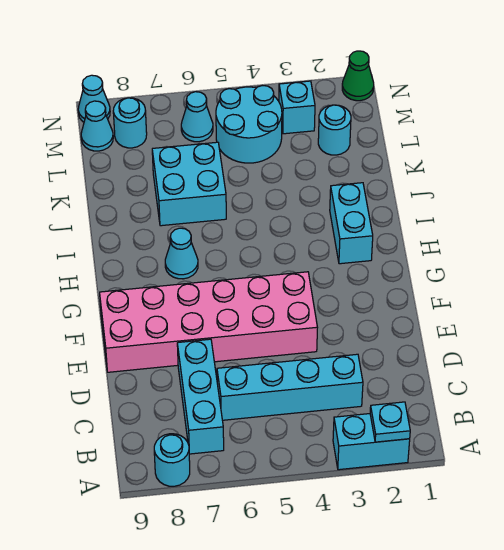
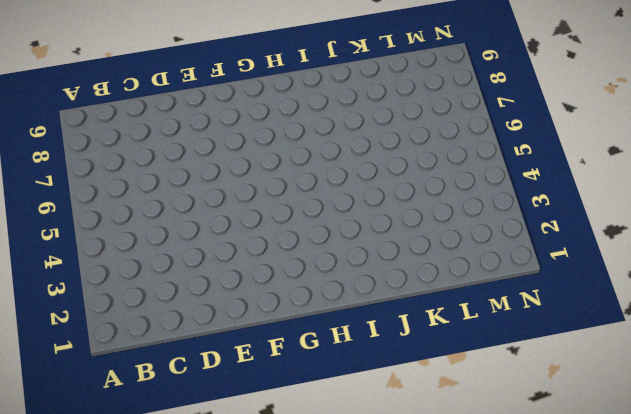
none -> cyan 1x2 brick [333,414,410,470]
none -> cyan 1x1 round brick [154,434,190,486]
none -> cyan 1x3 brick [177,339,224,454]

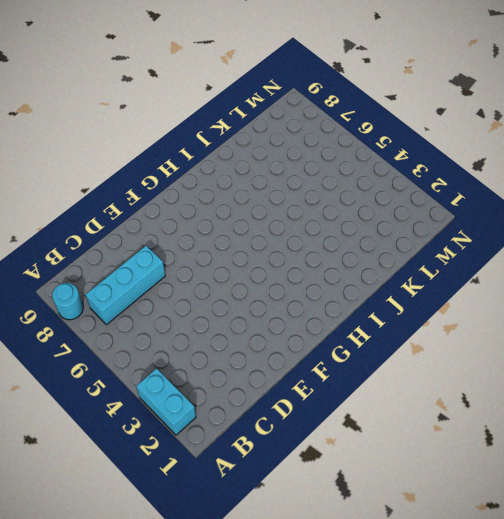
none -> cyan 1x4 brick [217,354,363,420]
none -> pink 2x6 brick [100,272,318,372]
none -> cyan 1x2 brick [330,183,373,264]

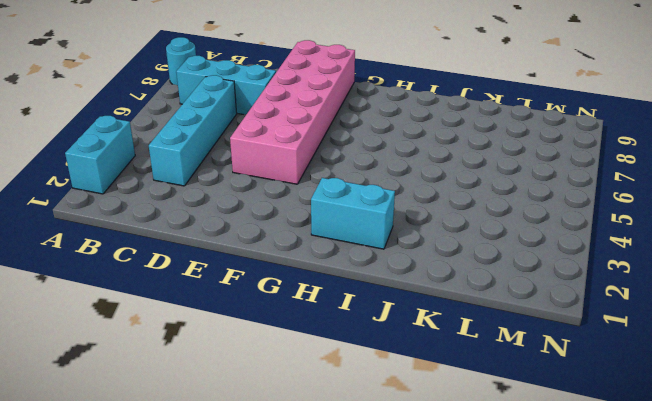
none -> cyan 1x1 cone [165,228,198,279]
none -> cyan 2x2 brick [152,142,226,226]
none -> cyan 1x1 round brick [318,105,351,155]

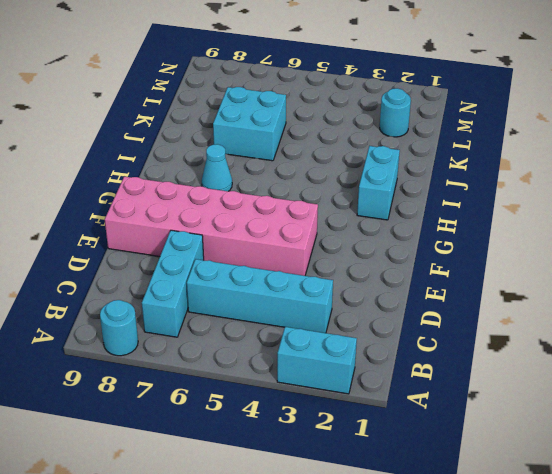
none -> cyan 2x2 round brick [216,86,282,163]
none -> cyan 1x1 brick [279,81,315,134]
none -> cyan 1x1 cone [181,92,213,142]

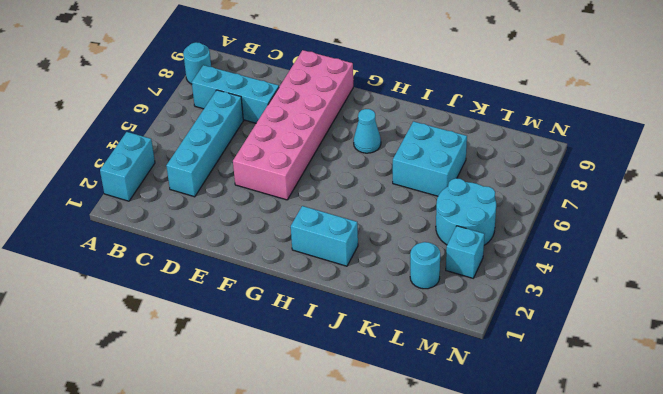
none -> cyan 1x1 cone [181,92,213,142]
none -> cyan 1x1 round brick [113,98,147,148]
none -> cyan 1x1 cone [81,101,113,151]

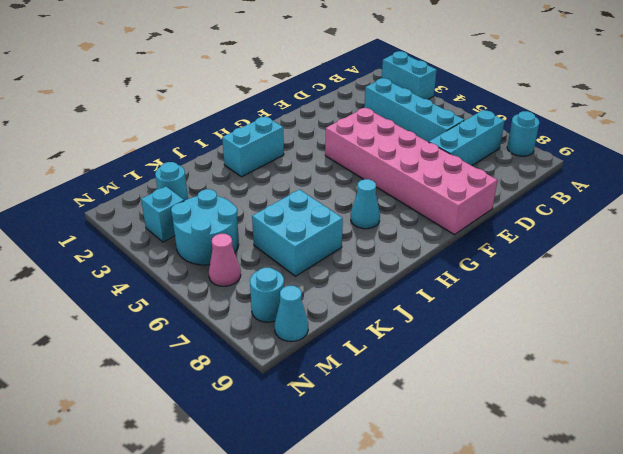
pink 1x1 cone [209,234,241,286] -> cyan 1x1 cone [181,92,213,142]
none -> green 1x1 cone [342,51,374,101]
none -> cyan 1x1 cone [78,75,110,122]
none -> cyan 1x1 plate [370,402,410,442]

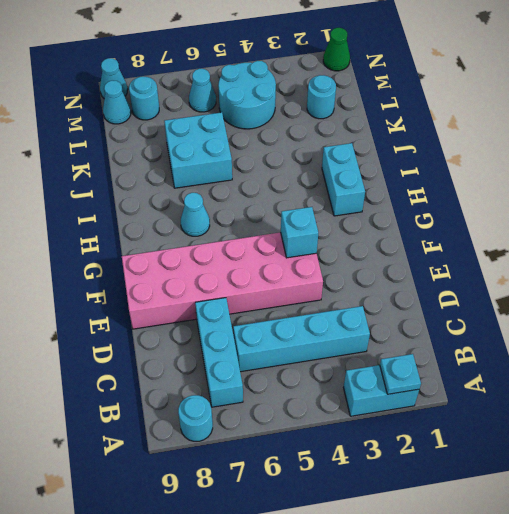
cyan 1x1 brick [281,207,318,258] -> cyan 1x1 brick moved to [279,81,315,134]

